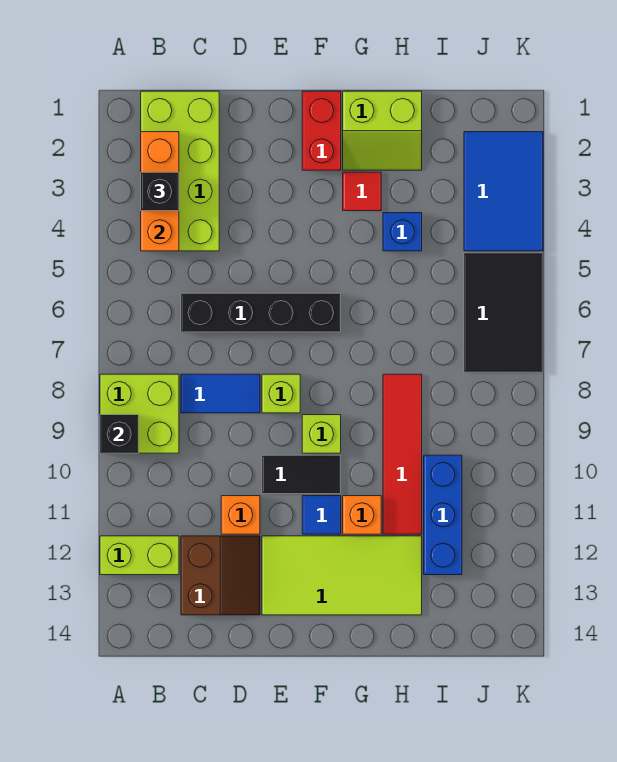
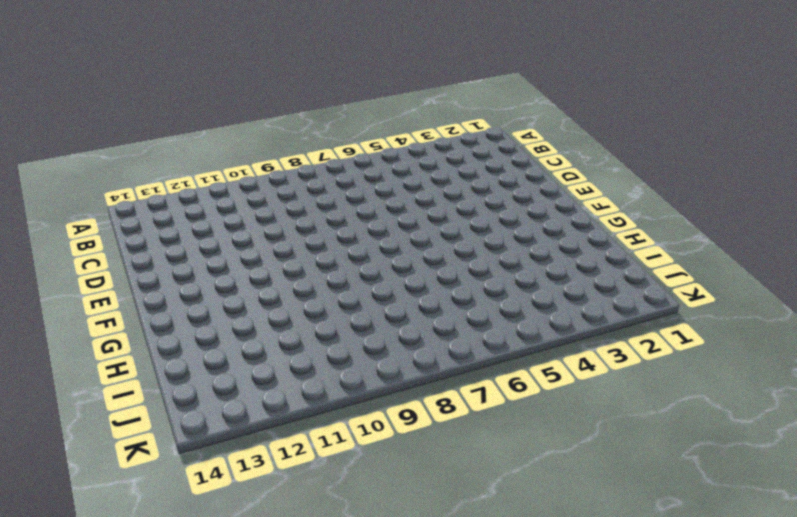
none -> lime 2x2 brick [100,374,179,453]
none -> lime 1x2 brick [100,536,179,575]
none -> lime 2x4 brick [141,91,219,251]

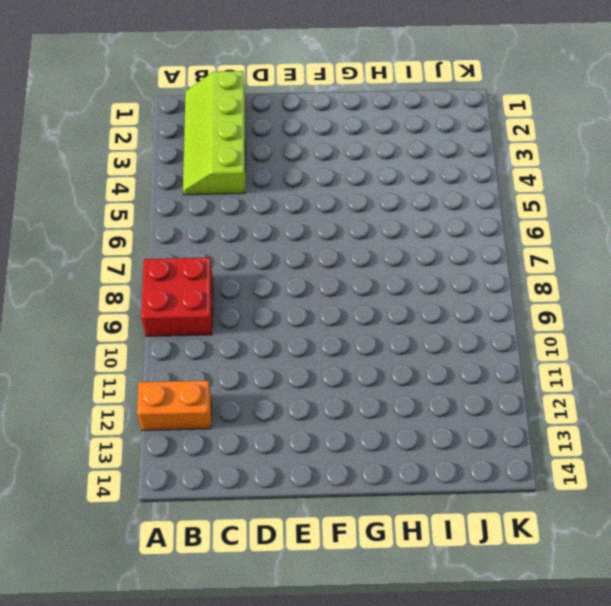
red 2x2 brick [141,258,213,336] -> lime 2x2 brick [100,374,179,453]
orange 1x2 brick [137,380,211,431] -> lime 1x2 brick [100,536,179,575]
lime 2x4 slope [183,71,245,195] -> lime 2x4 brick [141,91,219,251]
none -> black 1x4 brick [181,293,341,332]
none -> blue 1x2 tile [181,374,260,413]
none -> brown 2x2 slope [181,536,260,615]

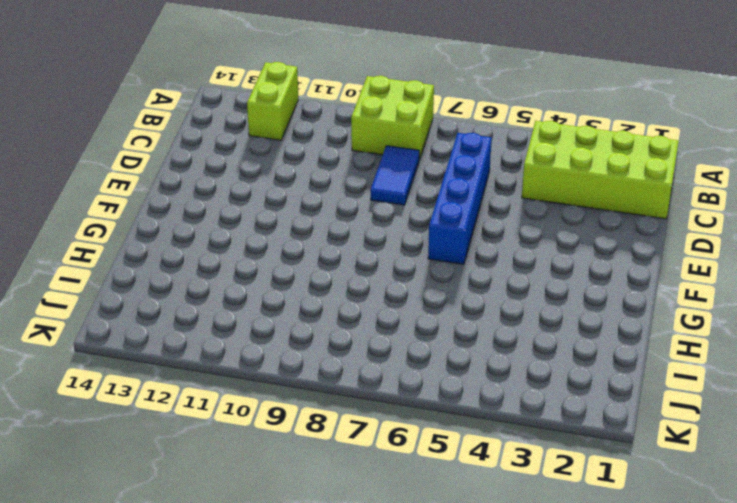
blue 1x4 brick [428,133,492,264] -> black 1x4 brick [181,293,341,332]
none -> brown 2x2 slope [181,536,260,615]
none -> orange 1x1 brick [221,496,260,534]
none -> lime 1x1 brick [262,374,300,413]

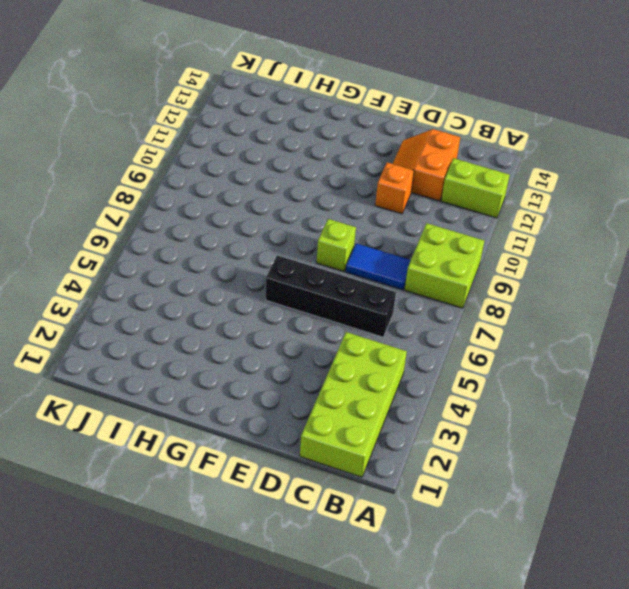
orange 2x2 slope [393,129,460,201] -> brown 2x2 slope [181,536,260,615]
none -> black 1x2 tile [262,455,341,494]
none -> lime 2x4 tile [262,536,422,615]
none -> red 1x2 brick [302,91,341,170]

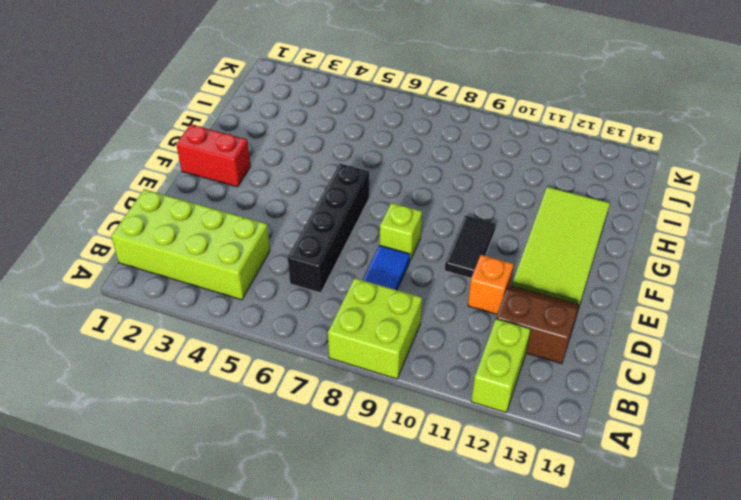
none -> lime 1x1 brick [302,415,341,453]
none -> blue 1x1 tile [302,496,341,534]
none -> lime 2x2 slope [343,91,422,170]

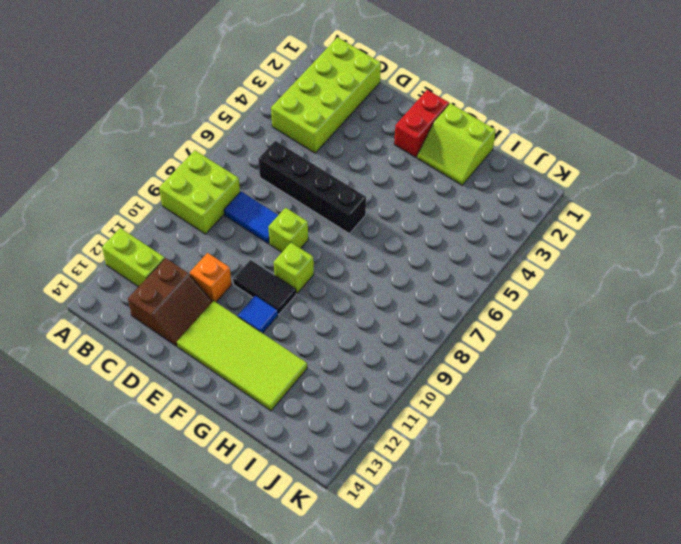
none -> red 1x1 tile [343,172,381,211]
none -> orange 1x1 brick [343,496,381,534]
none -> blue 1x1 brick [383,213,422,251]

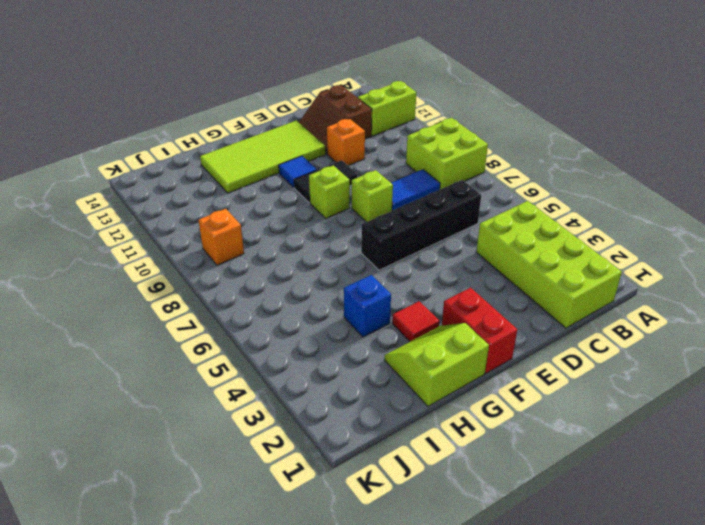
orange 1x1 brick [199,209,244,265] -> orange 1x1 brick moved to [343,496,381,534]
none -> red 1x4 tile [383,374,422,534]
none -> blue 1x3 brick [424,455,462,575]
none -> blue 2x3 tile [464,132,543,251]

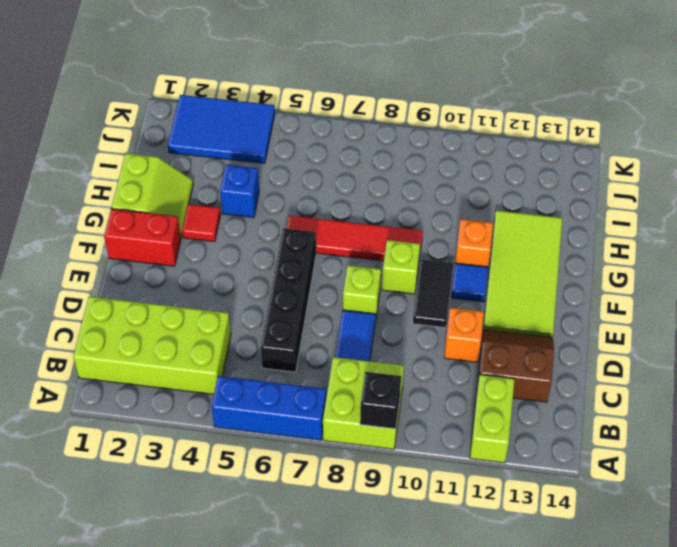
blue 1x3 brick [212,376,326,440] -> blue 1x3 brick moved to [424,455,462,575]
red 1x4 tile [286,216,423,261] -> red 1x4 tile moved to [383,374,422,534]
none -> black 2x3 tile [464,253,543,372]
none -> orange 1x3 brick [141,132,179,251]
none -> black 1x1 brick [141,172,179,211]

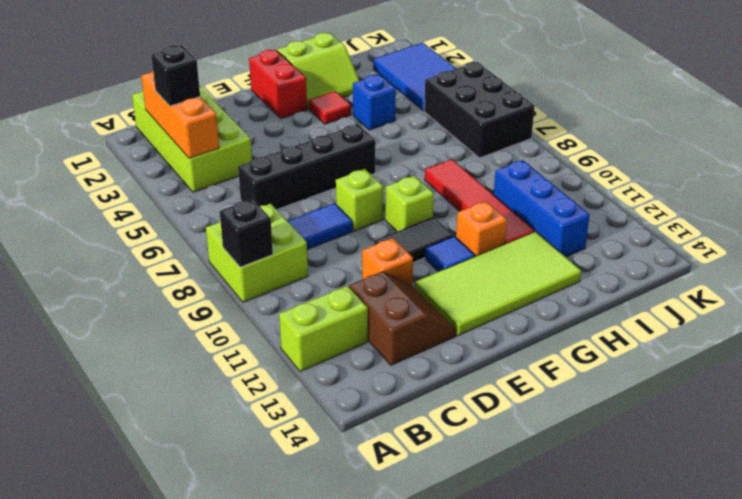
black 2x3 brick [424,62,535,158] -> black 2x3 tile [464,253,543,372]

